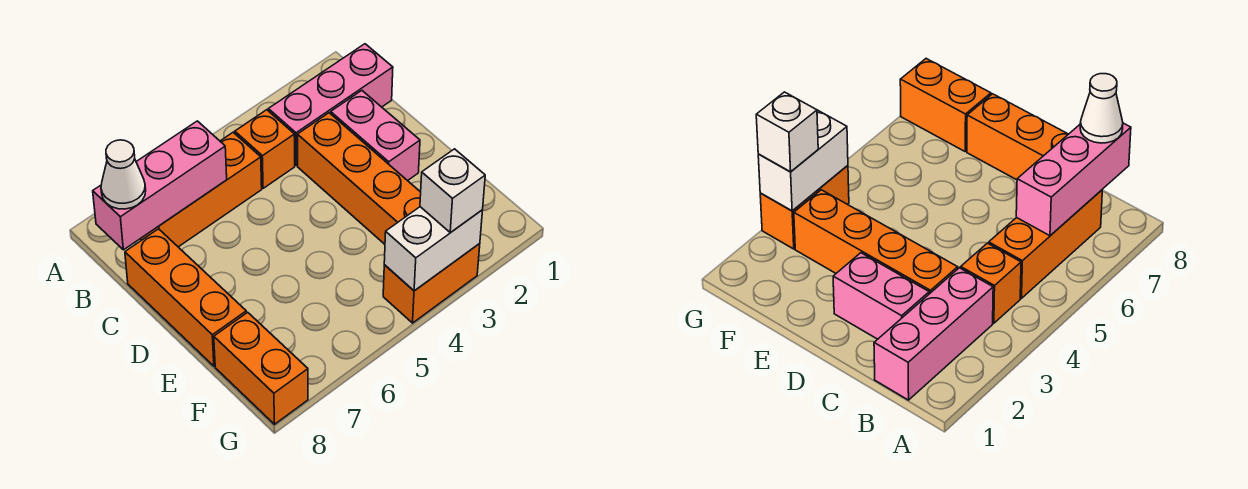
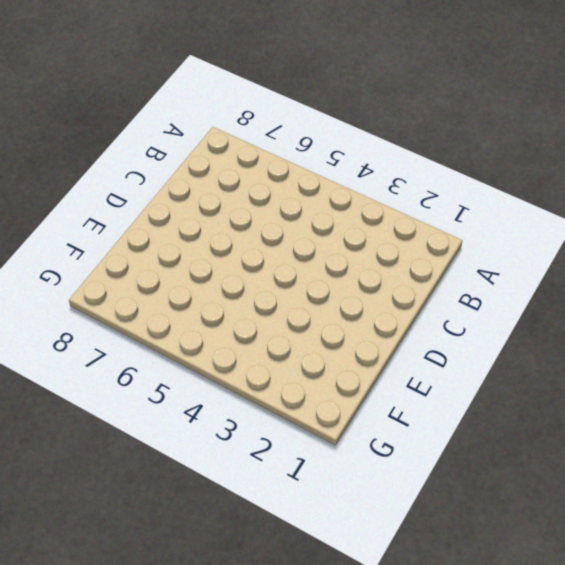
none -> pink 1x3 brick [268,44,393,166]
none -> orange 1x1 brick [235,110,295,188]
none -> orange 1x3 brick [140,132,262,247]

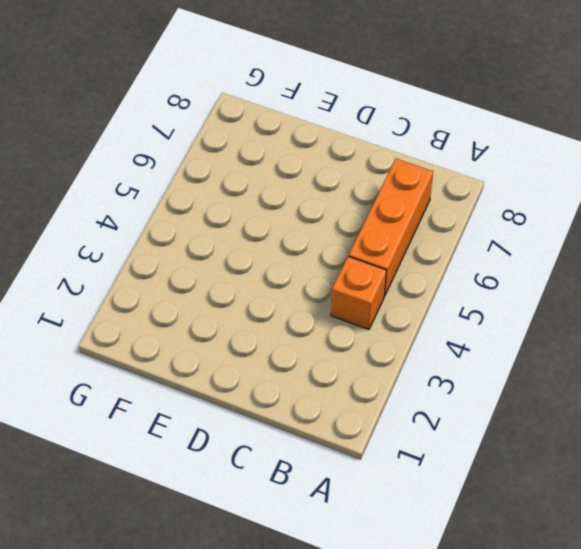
none -> pink 1x3 brick [268,44,393,166]
none -> pink 1x2 brick [331,91,420,181]
none -> orange 1x4 brick [297,113,421,244]

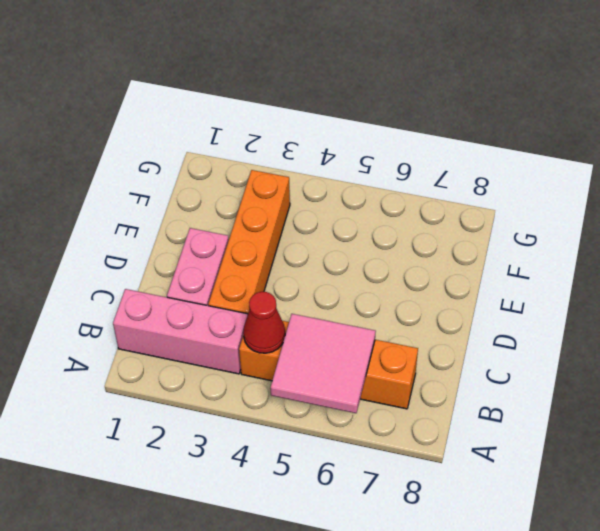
pink 2x2 tile [271,314,376,413] -> pink 1x3 brick [93,121,227,250]
red 1x1 cone [243,292,285,353] -> none
none -> orange 1x3 brick [125,229,246,366]
none -> orange 1x2 brick [214,312,308,424]
none -> orange 1x2 brick [383,244,480,323]

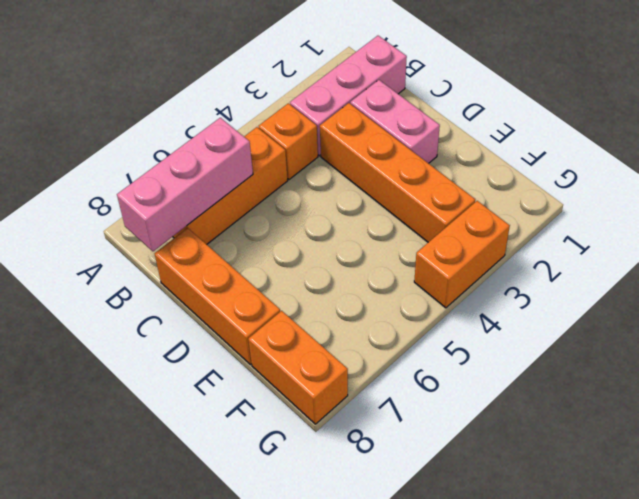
none -> white 1x2 brick [384,207,483,291]
none -> white 1x1 cone [101,140,146,209]
none -> white 1x1 brick [420,149,485,233]

